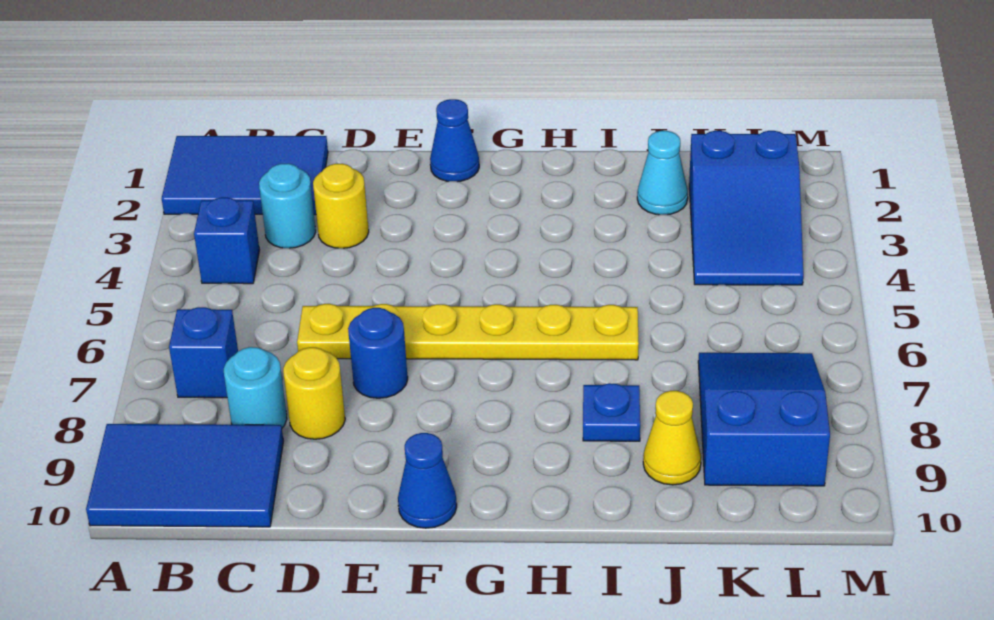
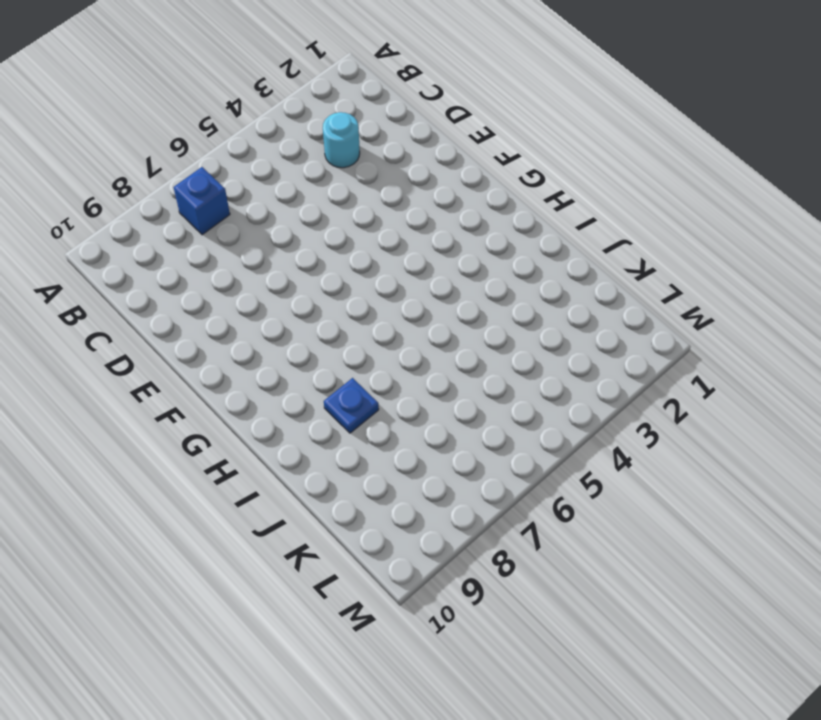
none -> blue 2x3 tile [162,136,328,215]
none -> blue 2x3 tile [86,424,283,527]
none -> blue 1x1 brick [194,197,259,284]

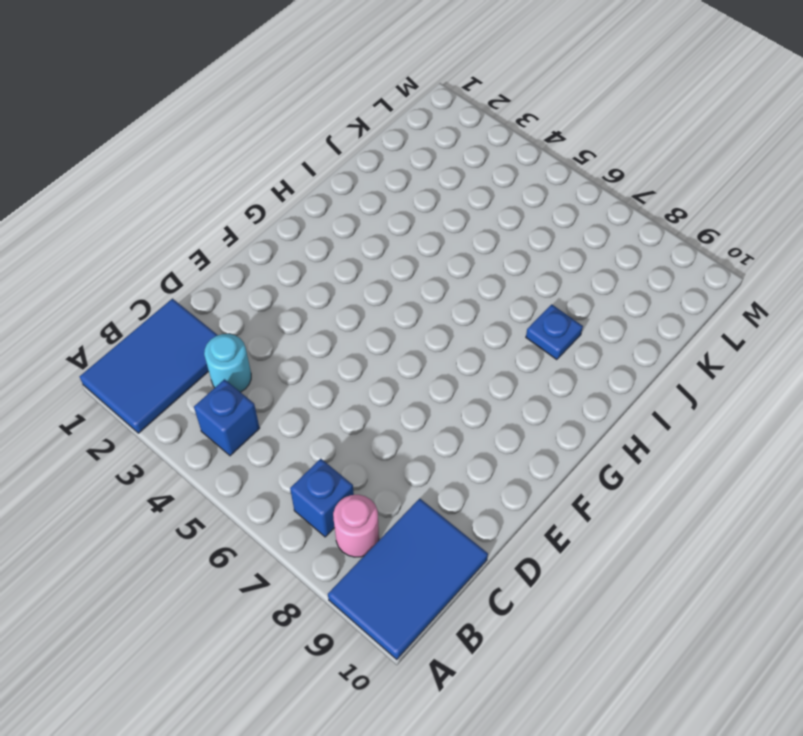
pink 1x1 round brick [333,495,379,557] -> none
none -> cyan 1x1 round brick [224,347,287,428]
none -> yellow 1x1 round brick [313,164,369,248]
none -> yellow 1x6 plate [297,304,639,360]

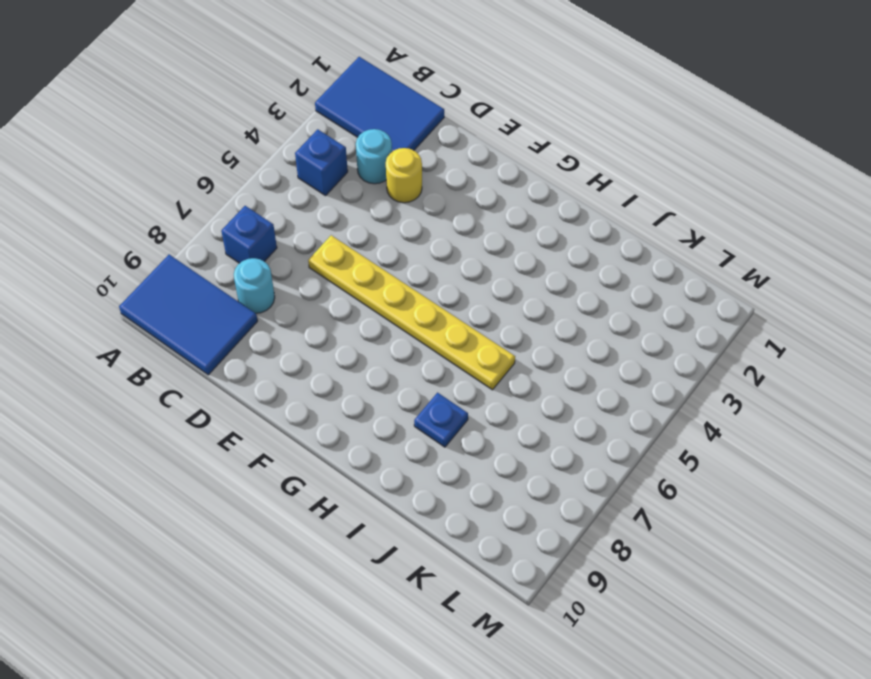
none -> yellow 1x1 round brick [283,347,345,439]
none -> blue 1x1 round brick [348,308,408,398]
none -> blue 1x1 cone [430,99,479,182]

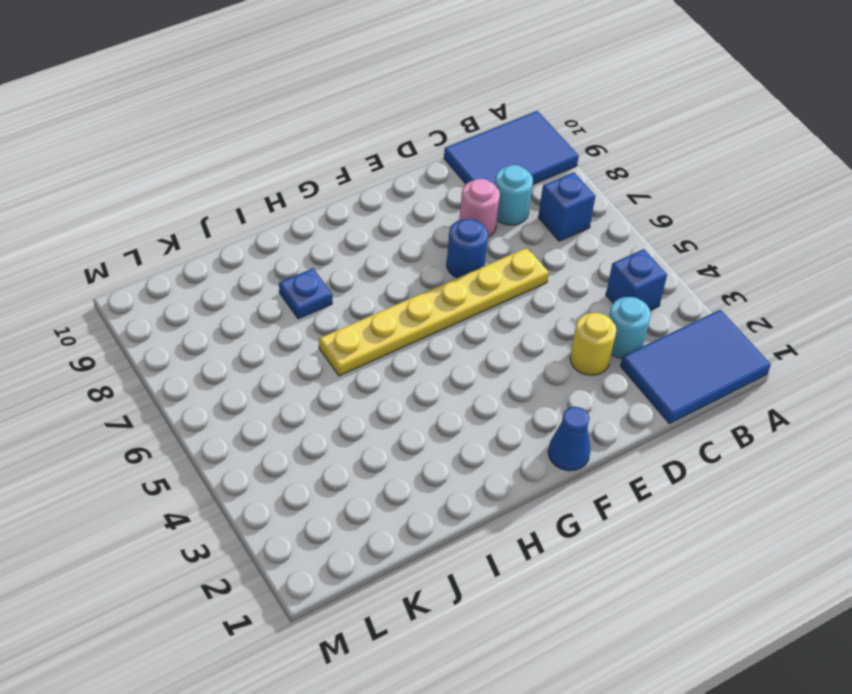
pink 1x1 round brick [459,179,500,237] -> yellow 1x1 round brick [283,347,345,439]
none -> blue 1x1 cone [398,433,457,528]
none -> cyan 1x1 cone [637,131,688,215]
none -> yellow 1x1 cone [643,391,701,485]

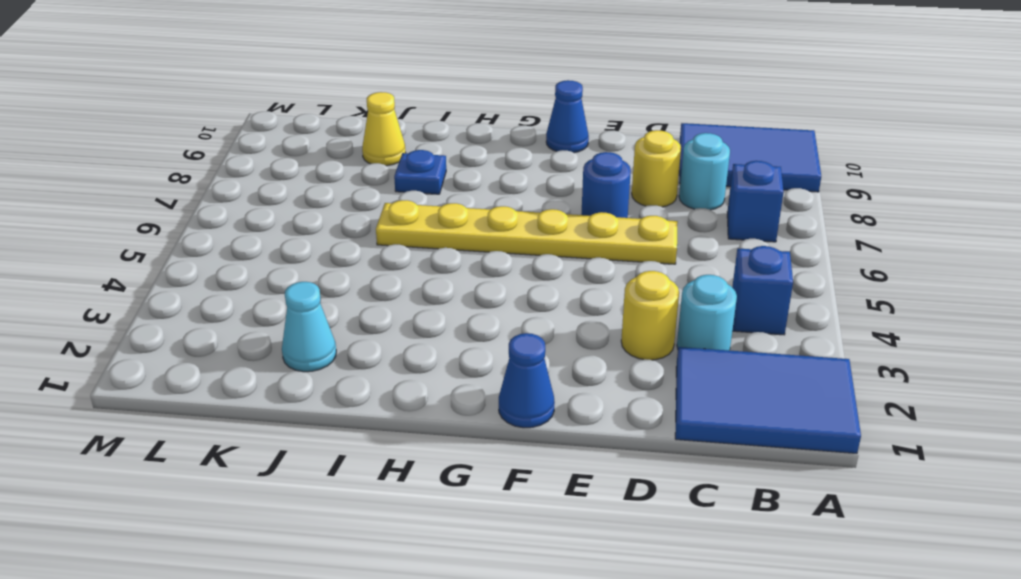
none -> blue 2x3 slope [689,131,803,285]
none -> blue 2x3 slope [698,353,830,486]

